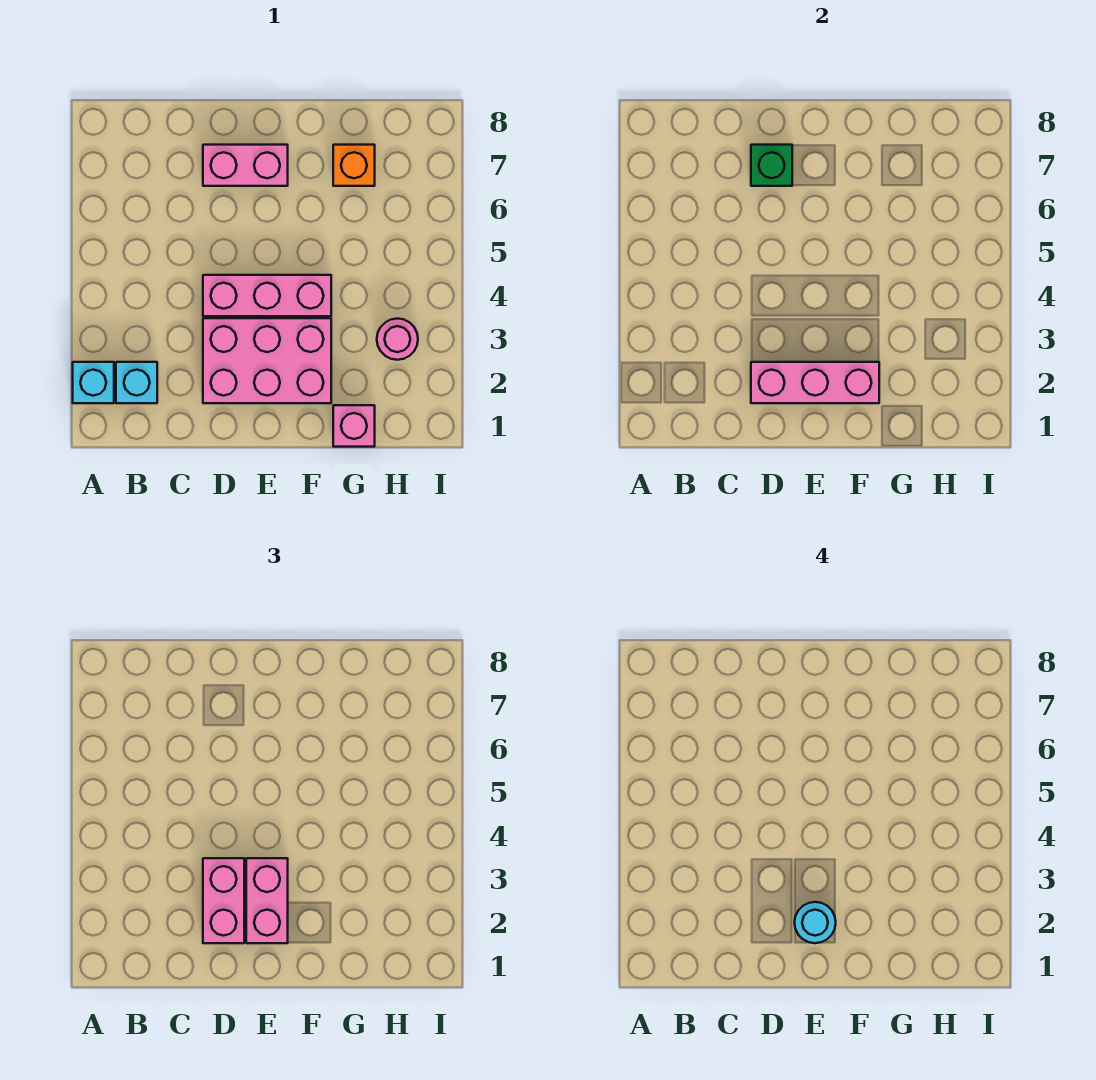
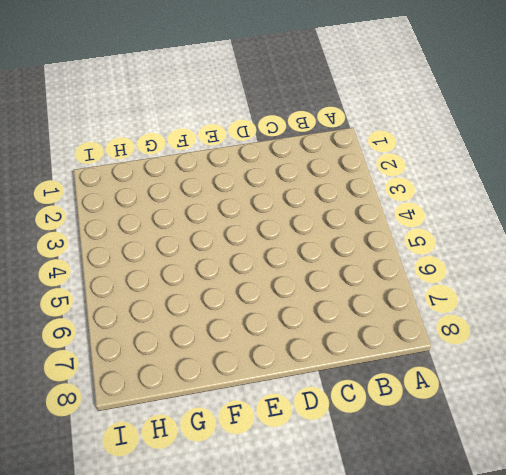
none -> cyan 1x1 brick [73,362,114,403]
none -> cyan 1x1 brick [116,362,157,403]
none -> pink 2x3 brick [203,318,331,403]

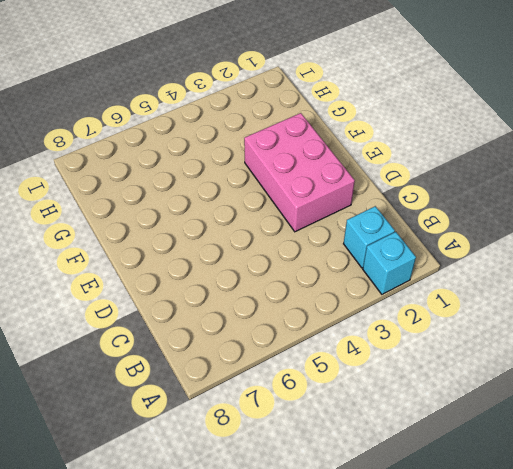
none -> pink 1x3 brick [203,275,331,316]
none -> pink 1x2 brick [203,145,288,186]
none -> pink 1x1 brick [333,405,375,447]

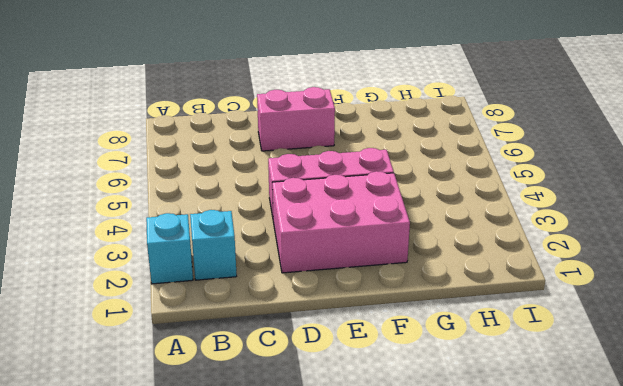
none -> pink 1x1 brick [333,405,375,447]
none -> orange 1x1 brick [333,145,375,186]
none -> pink 1x1 round brick [377,319,418,360]

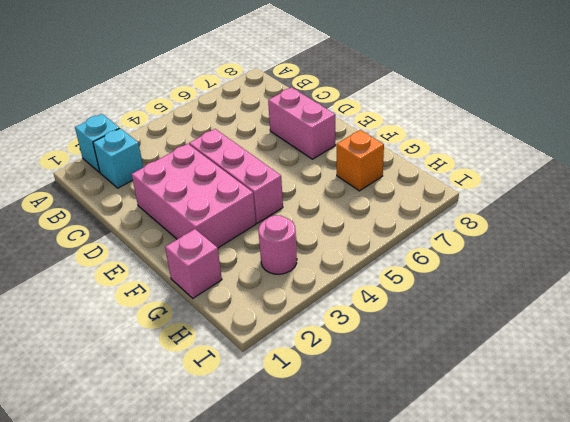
none -> pink 1x3 brick [751,362,879,403]
none -> green 1x1 brick [751,145,792,186]
none -> pink 1x2 brick [203,858,244,943]

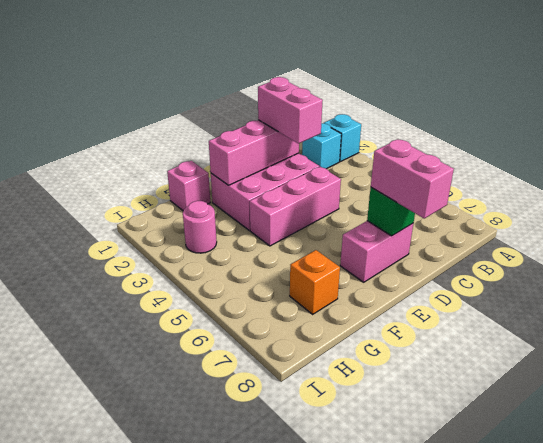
pink 1x2 brick [371,140,454,218] -> pink 1x2 brick moved to [246,858,288,943]
none -> cyan 1x1 round brick [794,902,836,943]

